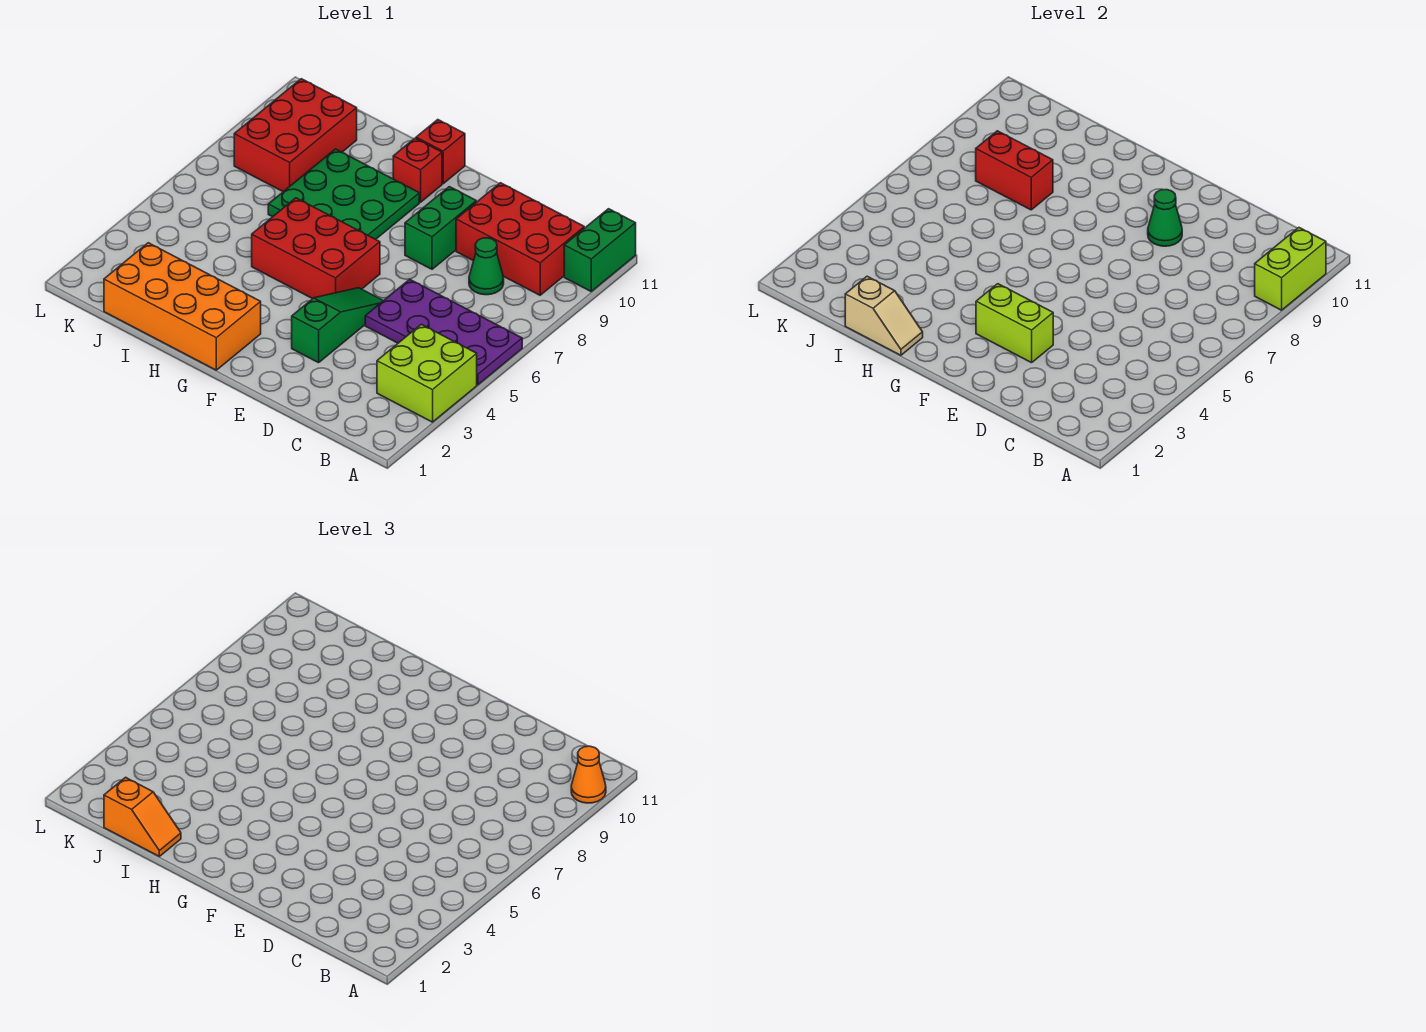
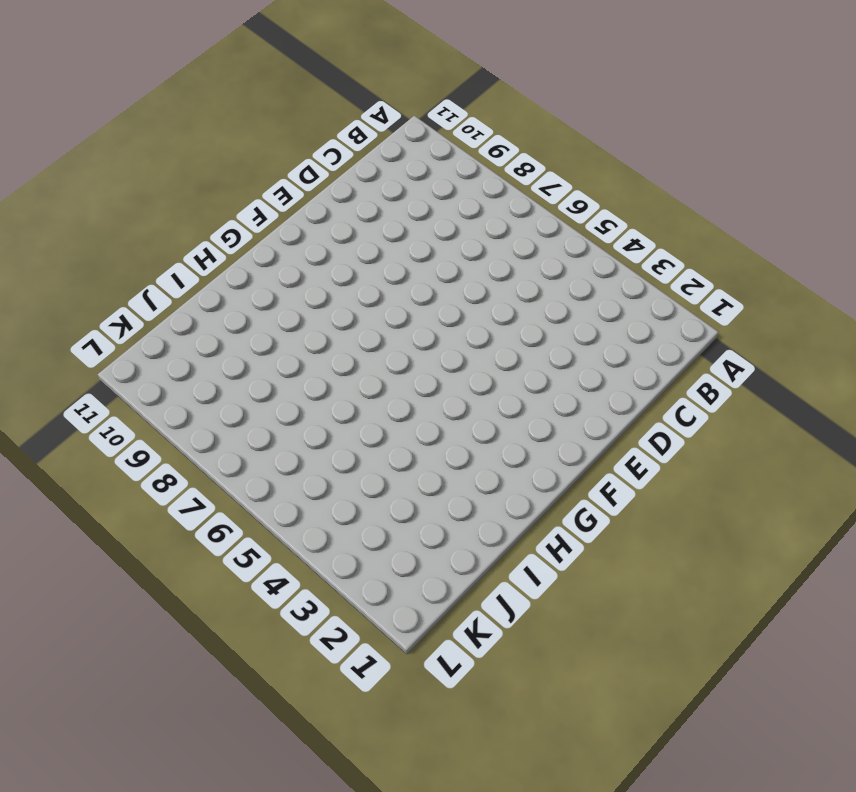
none -> lime 2x2 brick [377,324,477,422]
none -> purple 2x4 plate [365,279,522,385]
none -> green 1x2 brick [564,209,636,291]

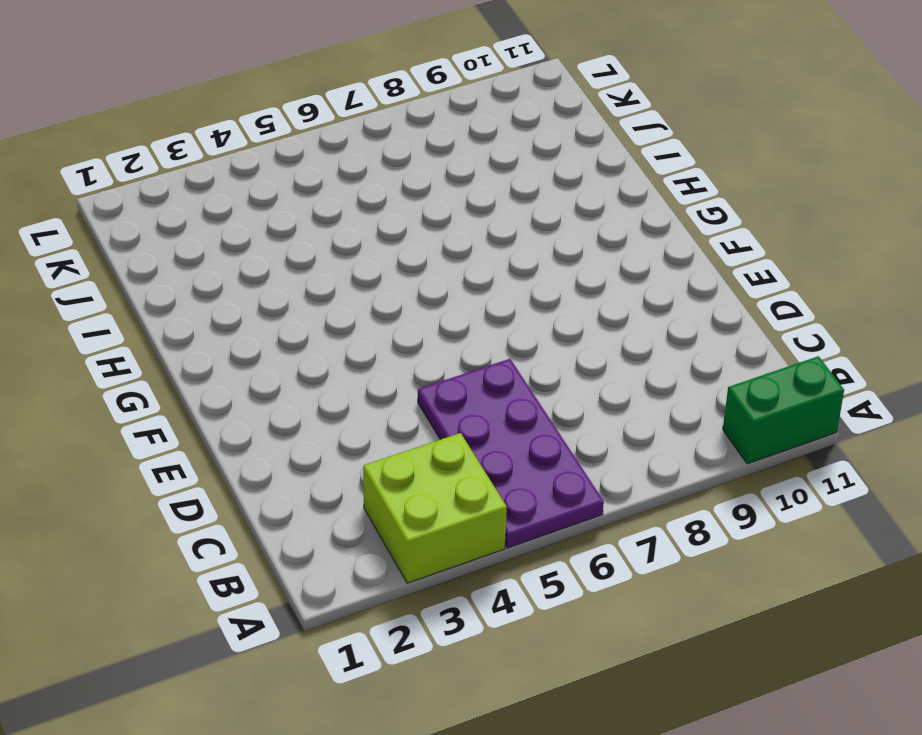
none -> red 2x3 brick [456,183,584,295]
none -> green 1x1 cone [469,238,504,295]
none -> green 1x3 slope [292,288,383,363]

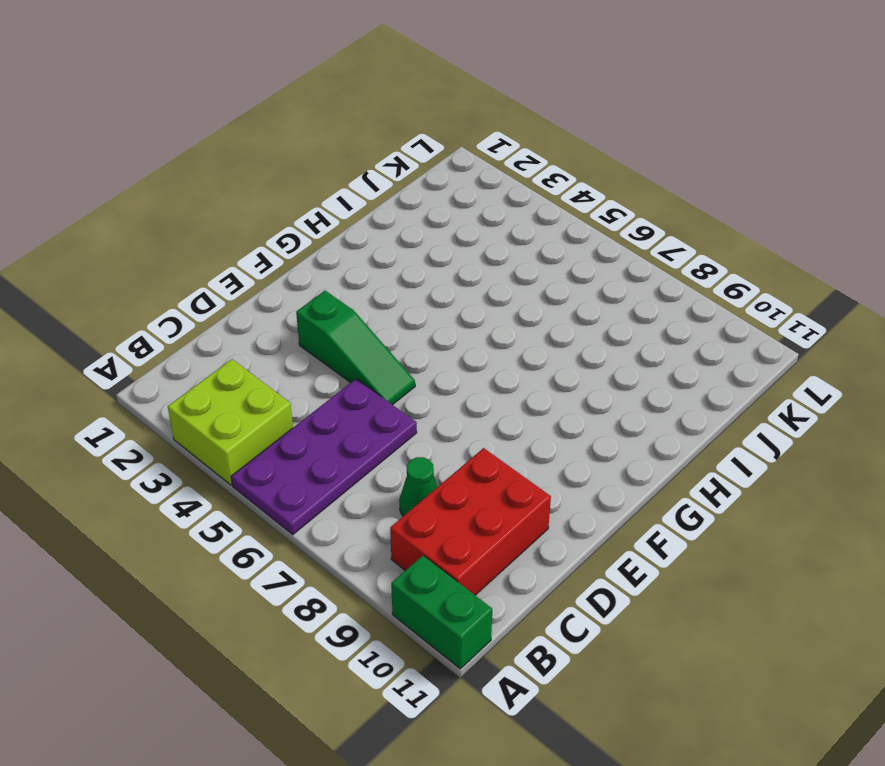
none -> green 1x2 brick [405,187,476,269]
none -> red 2x3 brick [252,198,380,299]
none -> orange 2x4 brick [104,243,261,370]

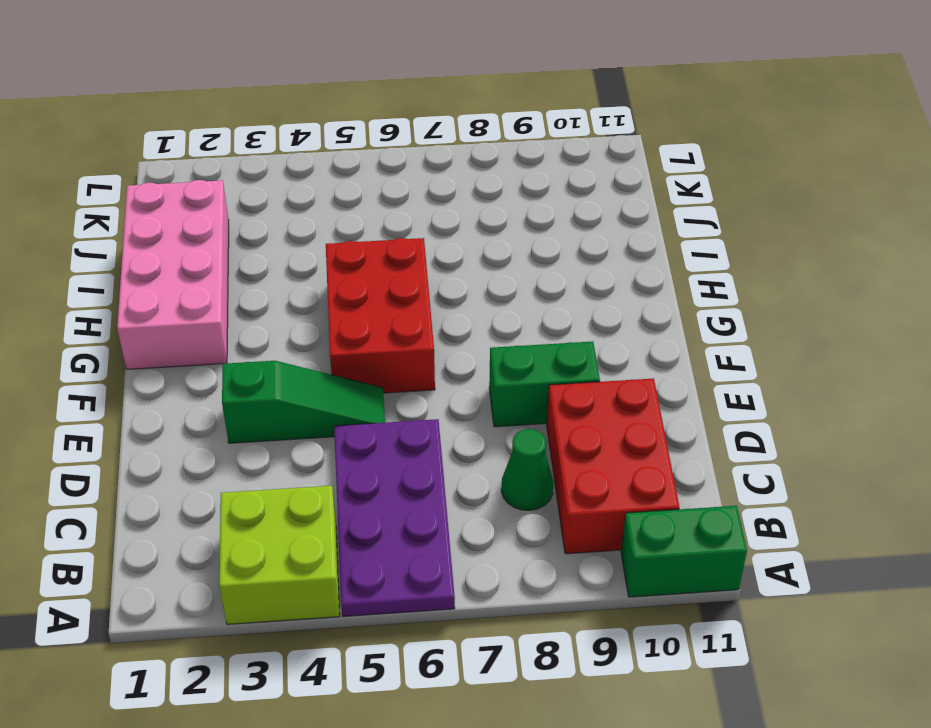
pink 2x4 brick [117,180,229,369] -> orange 2x4 brick [104,243,261,370]
none -> green 3x3 plate [268,149,419,239]
none -> red 1x1 brick [393,138,442,202]
none -> red 1x1 brick [416,120,465,184]

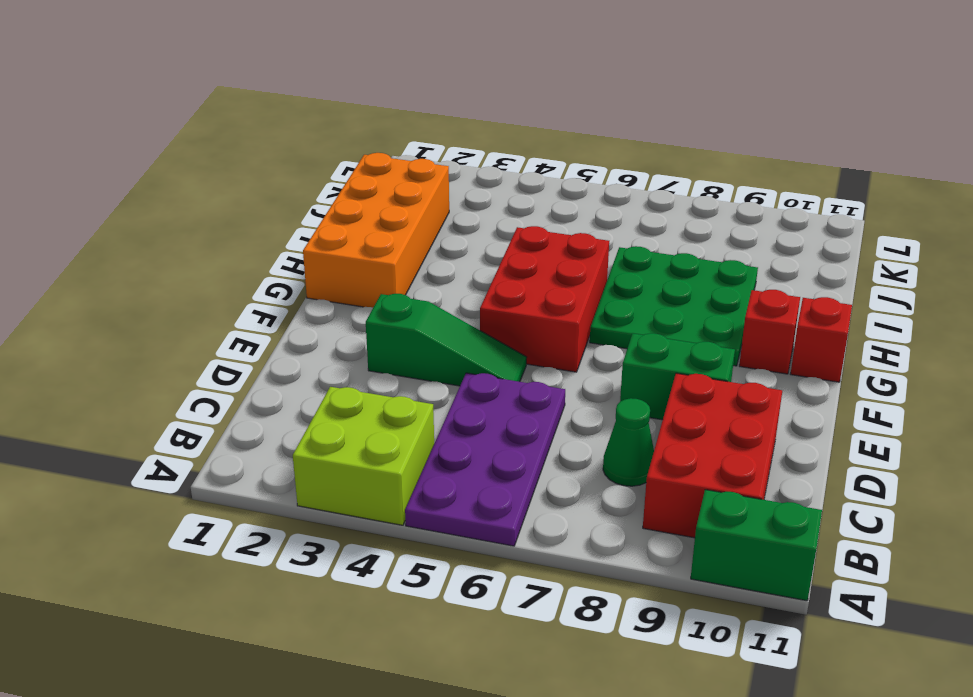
none -> red 2x3 brick [234,79,357,192]
none -> lime 1x2 brick [1255,228,1326,310]
none -> lime 1x2 brick [976,284,1053,363]

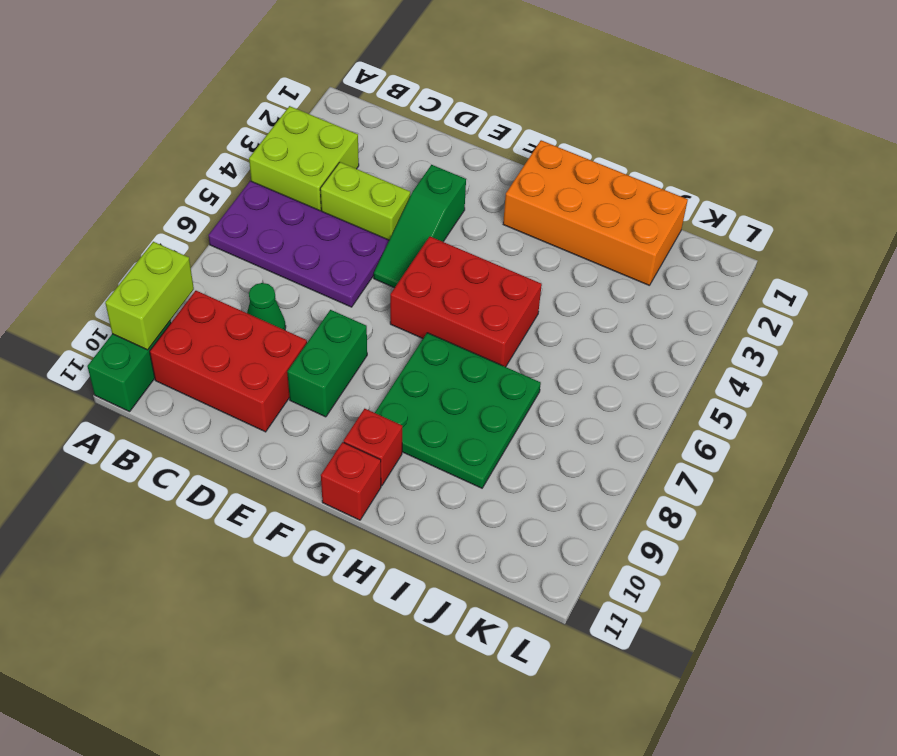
lime 1x2 brick [320,162,410,240] -> lime 1x2 brick moved to [976,284,1053,363]
none -> red 2x3 brick [234,79,357,192]
none -> green 1x1 cone [1148,190,1182,246]
none -> tan 1x2 slope [845,276,923,355]

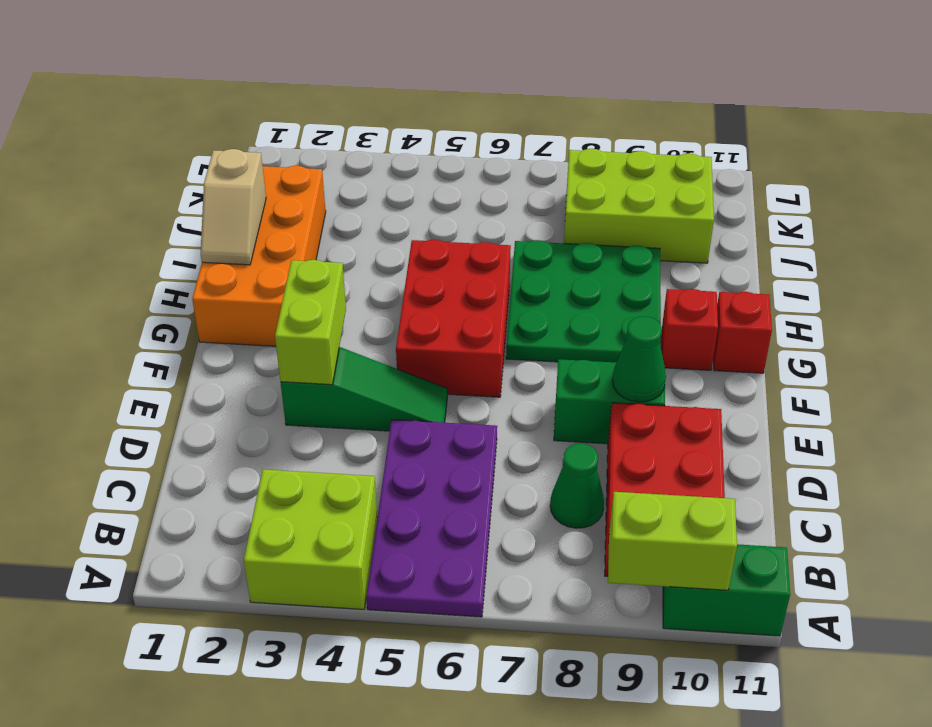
lime 2x3 brick [564,149,714,263] -> red 2x3 brick [234,79,357,192]
none -> red 1x2 brick [976,131,1053,210]
none -> orange 1x1 cone [571,746,606,803]
none -> orange 1x2 slope [104,777,181,856]

